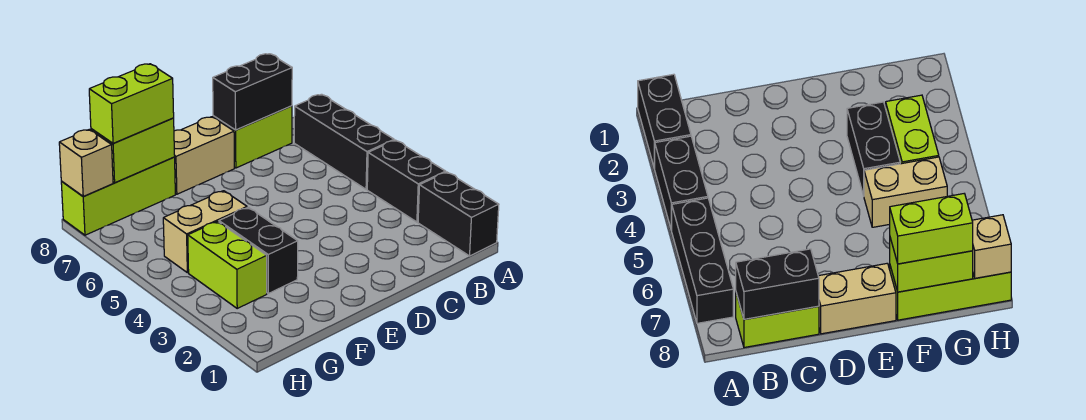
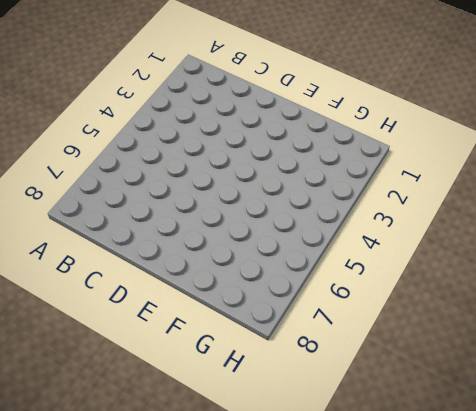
none -> black 1x2 brick [418,172,499,256]
none -> black 1x2 brick [367,140,446,222]
none -> black 1x3 brick [294,94,394,189]

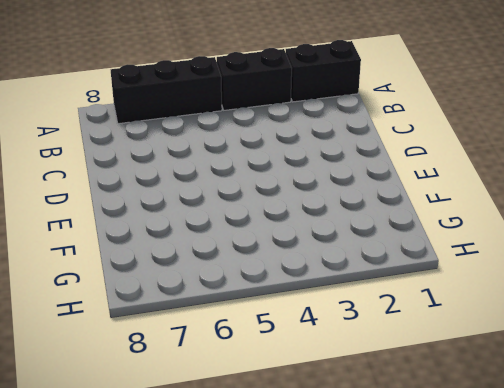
none -> lime 1x2 brick [213,106,292,168]
none -> tan 1x2 brick [174,117,234,194]
none -> black 1x2 brick [219,207,298,293]

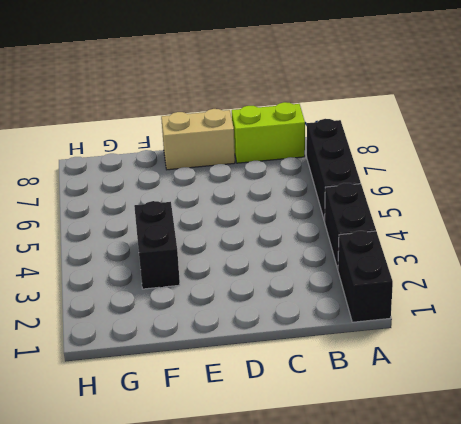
none -> tan 1x2 brick [163,191,247,273]
none -> lime 1x3 brick [61,157,175,235]
none -> lime 1x2 brick [188,221,267,308]

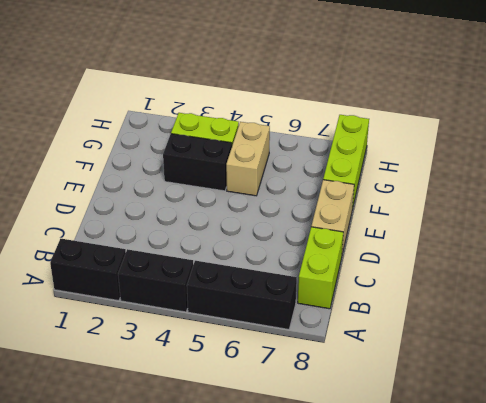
none -> black 1x2 brick [213,54,292,130]
none -> lime 1x2 brick [91,118,175,183]
none -> tan 1x1 brick [59,129,113,197]

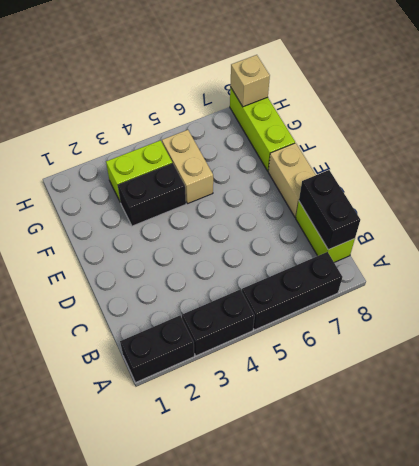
none -> lime 1x2 brick [91,118,175,183]
none -> lime 1x2 brick [89,64,174,144]

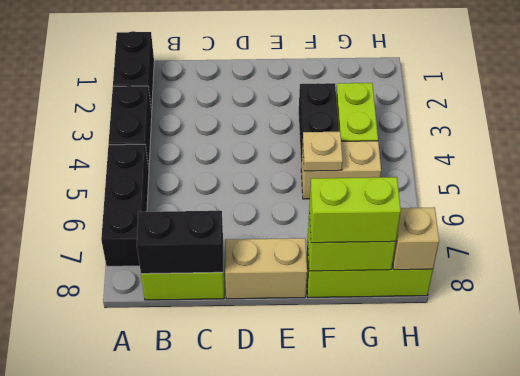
tan 1x1 plate [303,132,343,171] -> none

